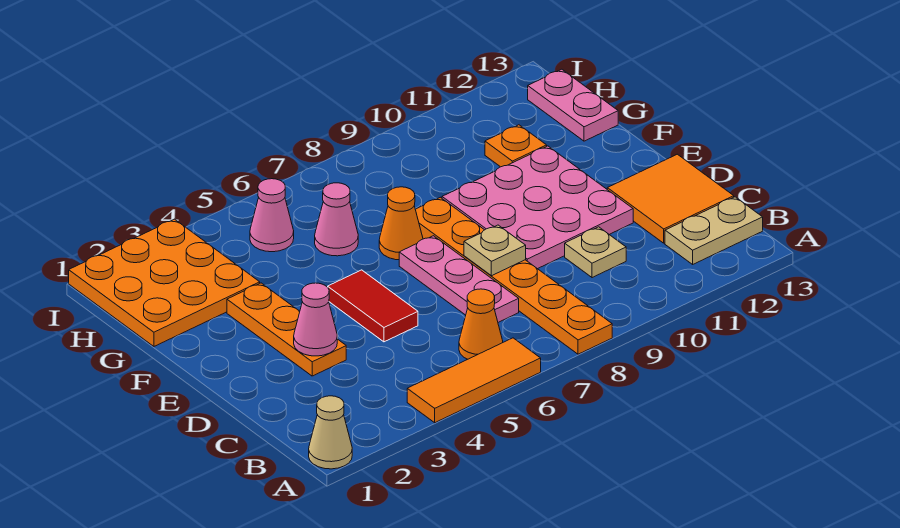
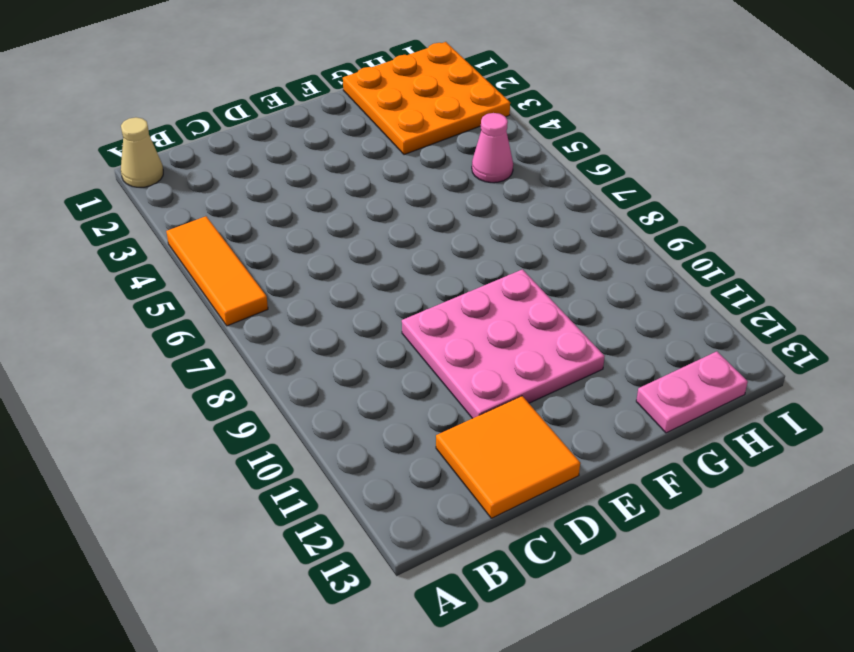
none -> orange 1x6 plate [415,197,612,354]
none -> orange 1x1 cone [459,289,503,359]
none -> tan 1x2 plate [665,197,763,264]

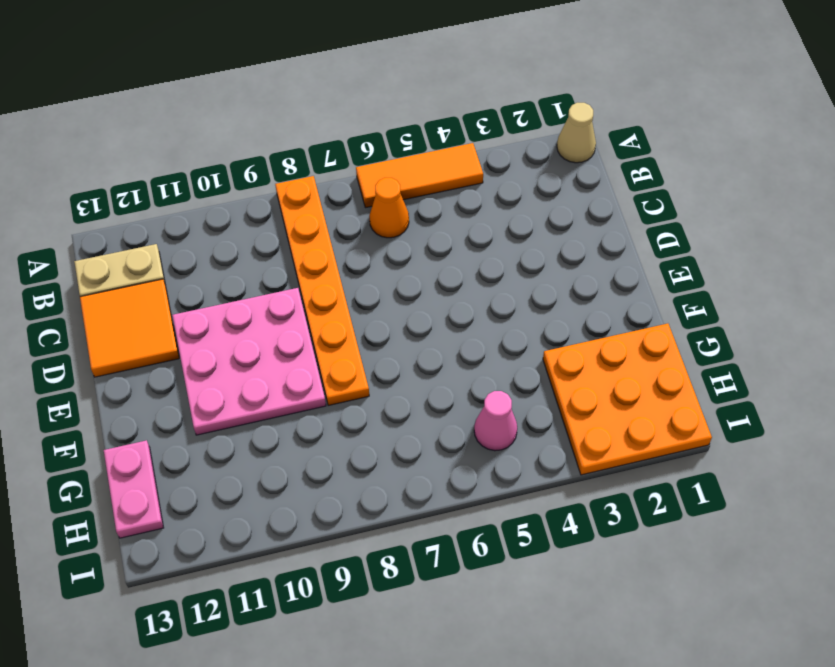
none -> pink 1x3 plate [399,236,519,322]
none -> tan 1x1 plate [565,227,626,278]
none -> orange 1x3 plate [227,283,346,376]

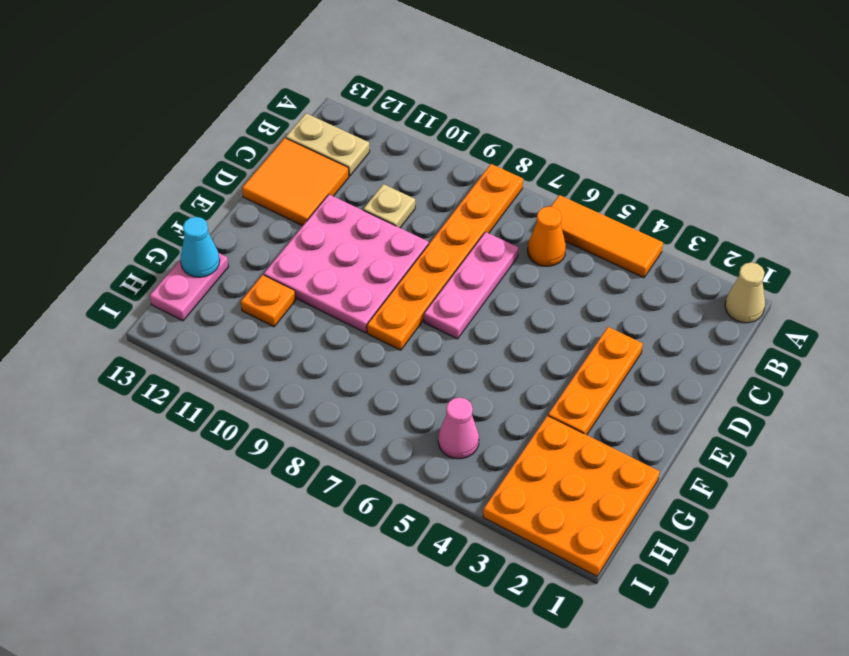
cyan 1x1 cone [180,217,220,277] -> none
none -> red 1x2 tile [328,270,418,342]
none -> orange 1x1 cone [379,187,423,260]
none -> pink 1x1 cone [315,183,358,256]

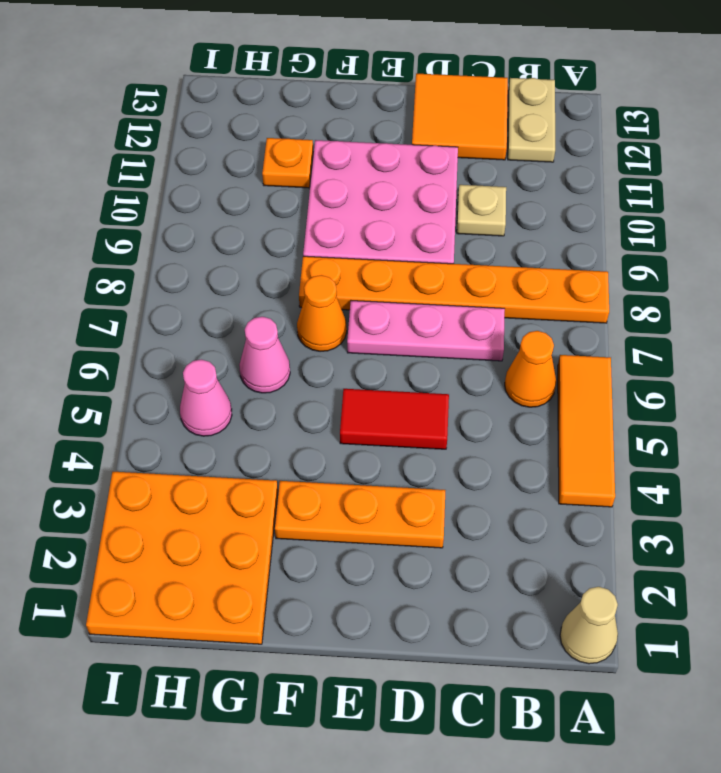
none -> pink 1x2 plate [528,69,618,141]
none -> pink 1x1 cone [294,283,337,356]
none -> tan 1x1 plate [464,225,526,276]

